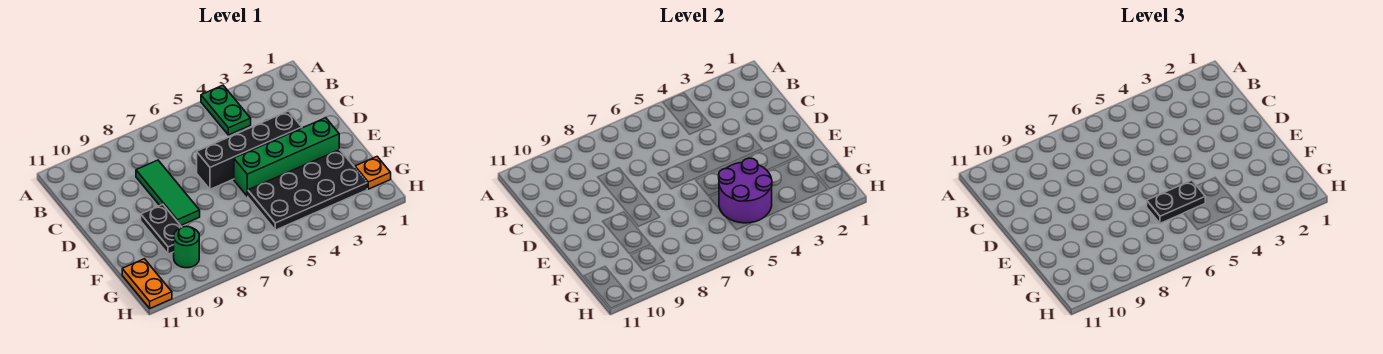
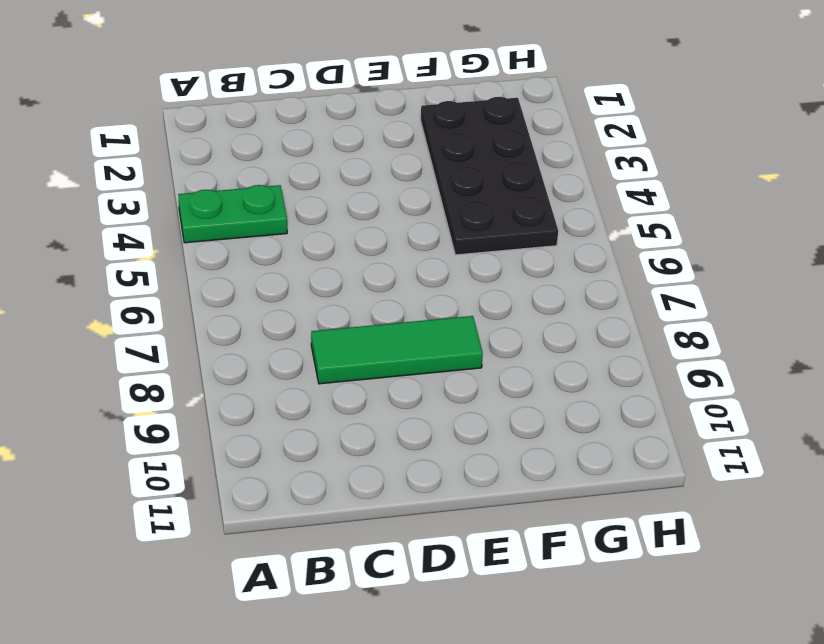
none -> black 1x4 brick [197,111,302,189]
none -> green 1x4 brick [234,118,339,196]

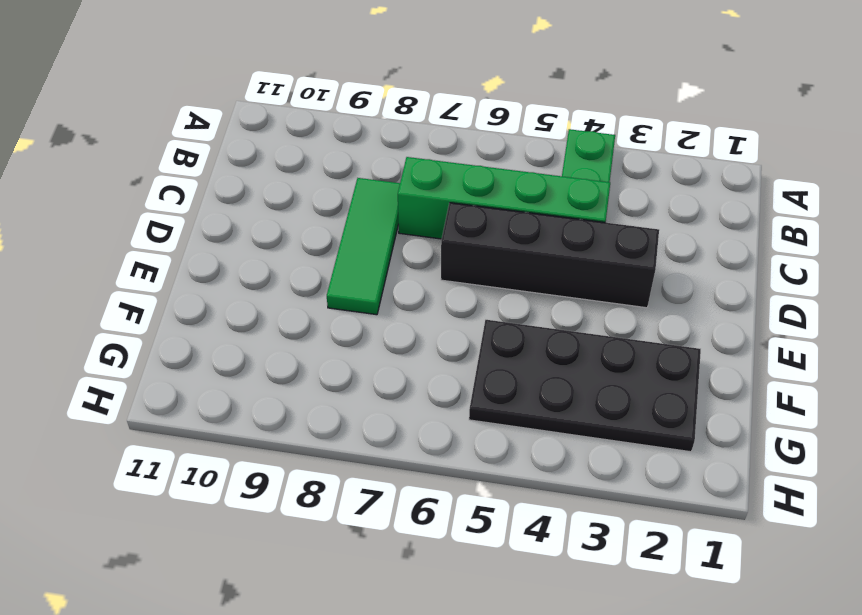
green 1x4 brick [398,157,610,239] -> green 1x4 brick moved to [234,118,339,196]
none -> black 1x2 plate [141,204,182,254]
none -> orange 1x1 plate [355,157,391,189]

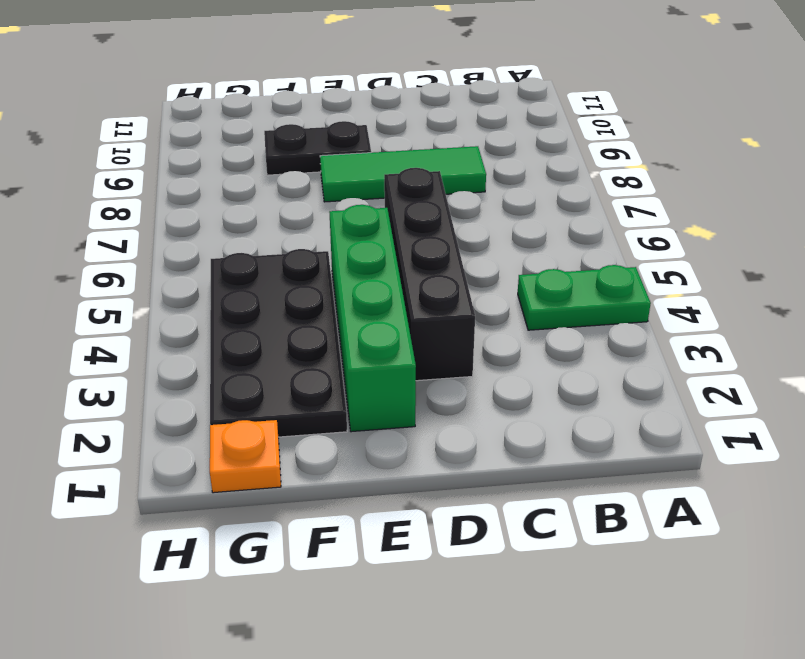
none -> green 1x1 round brick [174,226,199,268]
none -> orange 1x2 plate [122,259,172,308]

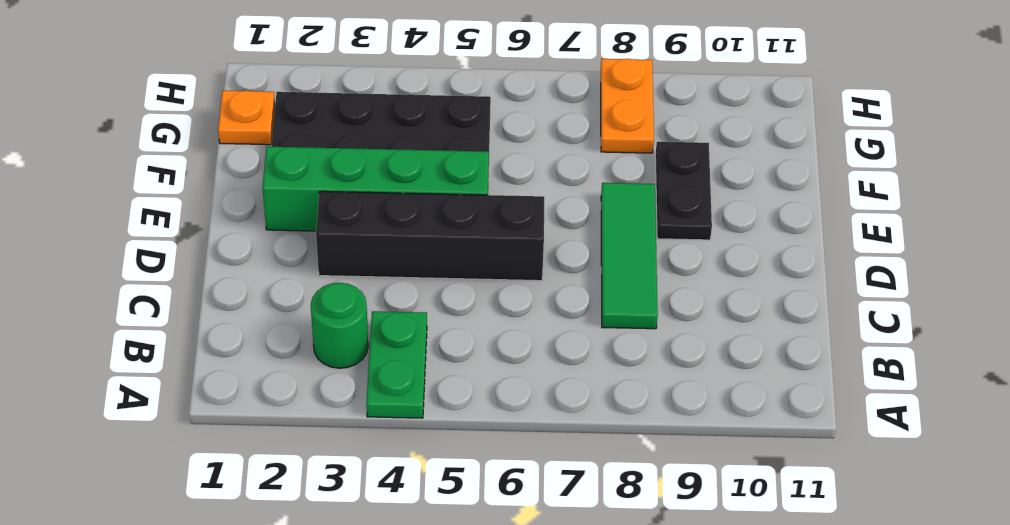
green 1x1 round brick [311,283,368,368] -> green 1x1 round brick moved to [174,226,199,268]
orange 1x2 plate [601,59,654,153] -> orange 1x2 plate moved to [122,259,172,308]
none -> purple 2x2 round brick [719,158,772,223]
none -> black 1x2 plate [1147,180,1205,223]

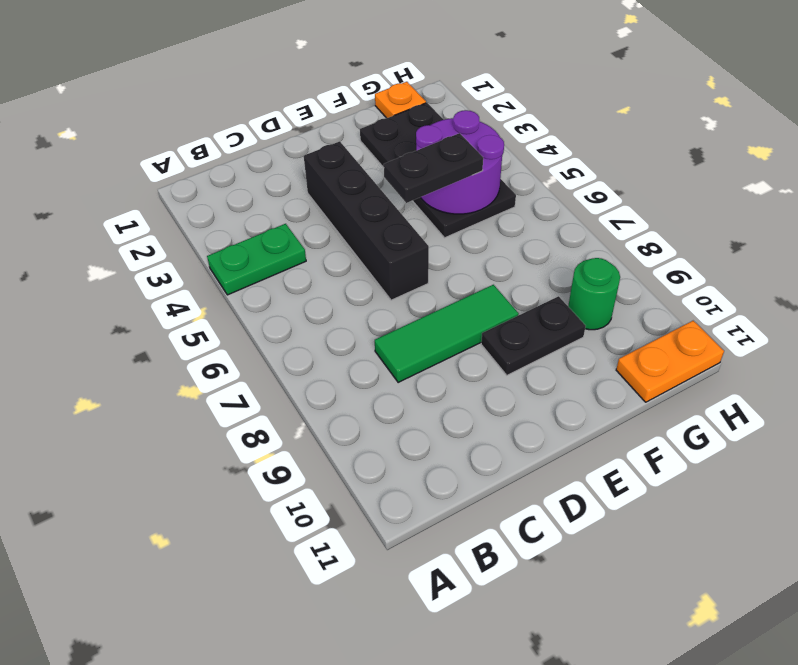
black 1x2 plate [384,133,483,203] -> black 1x2 plate turned to [1147,180,1205,223]
none -> green 1x4 brick [234,118,339,196]

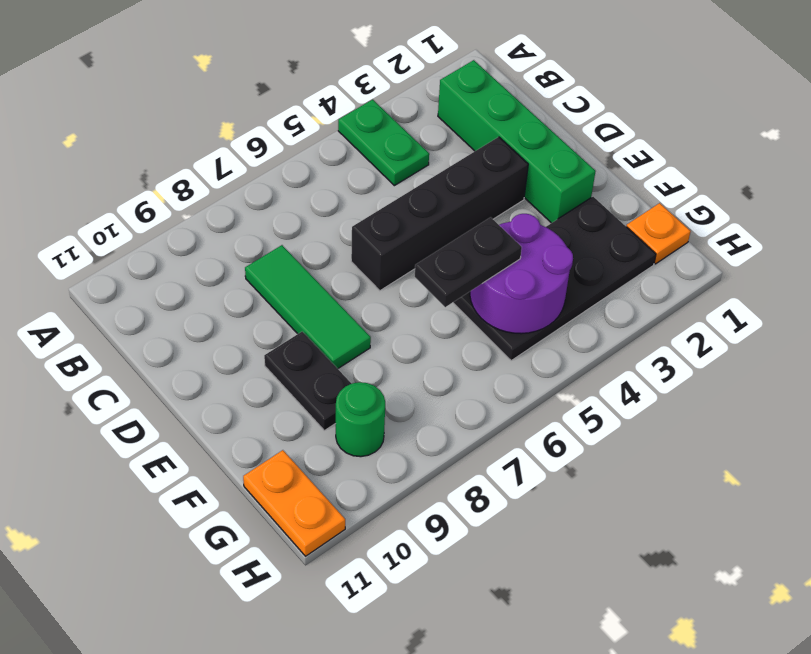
green 1x4 brick [438,60,596,223] -> green 1x4 brick turned to [234,118,339,196]

